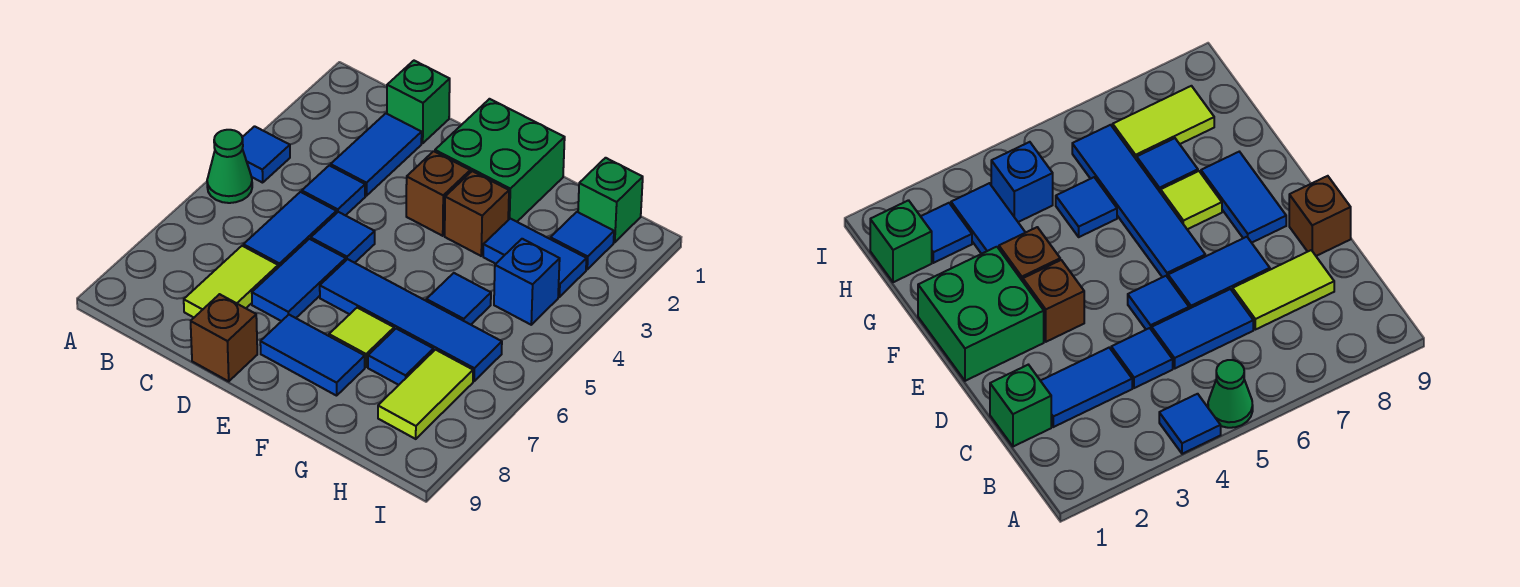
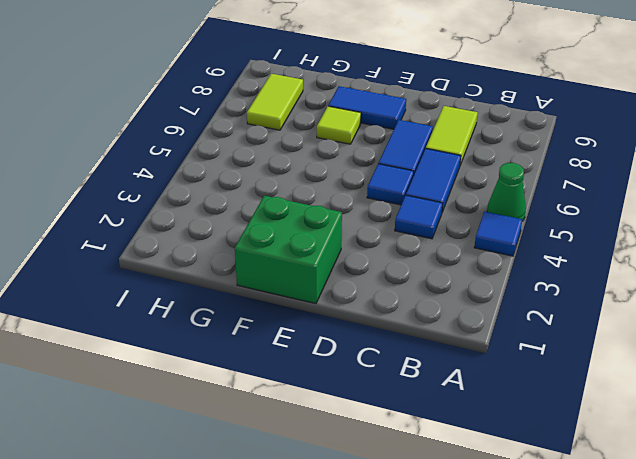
none -> green 1x1 brick [387,61,450,143]
none -> blue 1x2 tile [331,113,422,196]
none -> brown 1x1 brick [191,294,257,381]

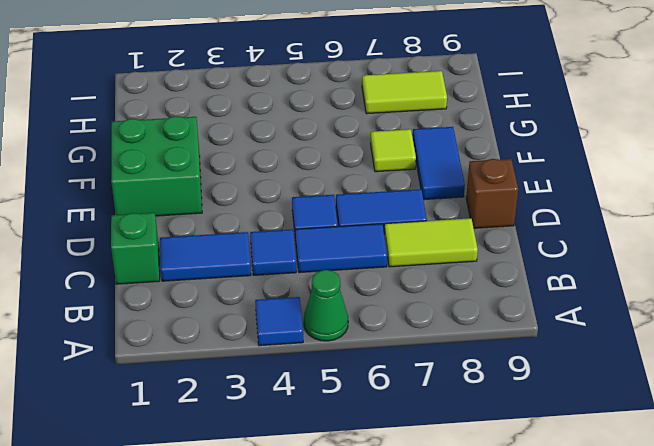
none -> brown 1x1 brick [406,151,470,236]
none -> blue 1x4 tile [320,259,502,381]
none -> brown 1x1 brick [445,171,509,256]

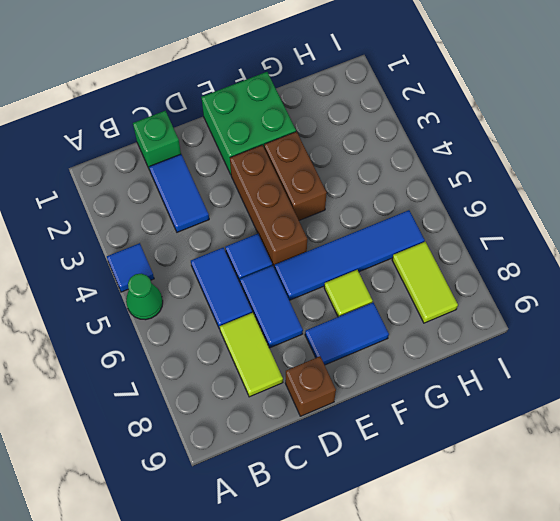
brown 1x3 brick [230,145,307,268] -> brown 1x1 brick [406,151,470,236]
brown 1x2 brick [264,132,327,220] -> brown 1x1 brick [445,171,509,256]
none -> blue 1x1 tile [302,165,365,216]
none -> blue 1x2 tile [483,219,586,297]
none -> blue 1x1 tile [426,273,491,325]

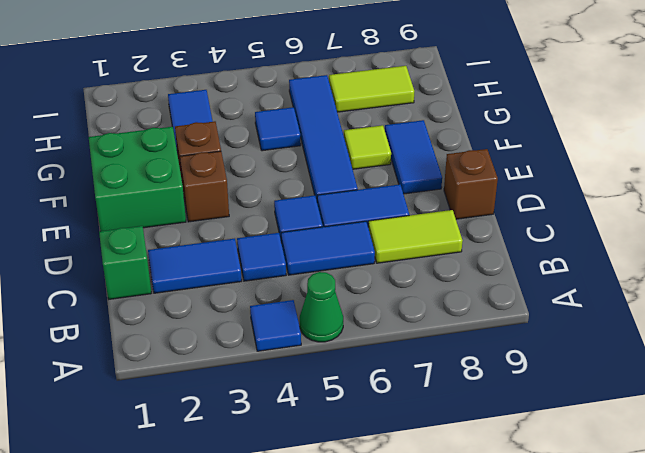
none -> blue 1x1 tile [368,329,433,385]
none -> green 1x1 brick [578,158,643,242]
none -> blue 1x1 tile [550,212,614,269]

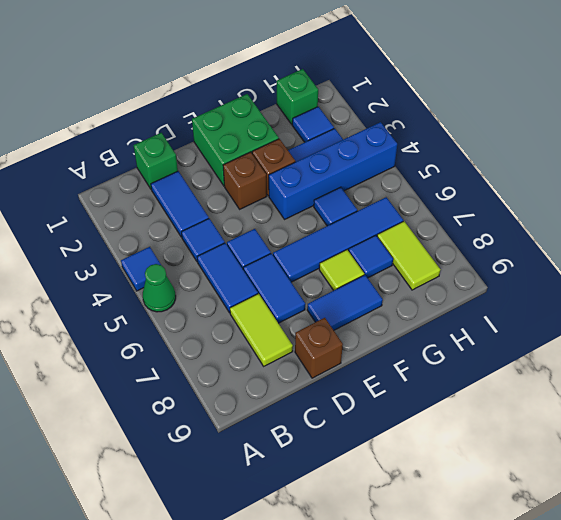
blue 1x4 brick [269,122,397,219] -> blue 1x1 brick [494,239,560,325]

